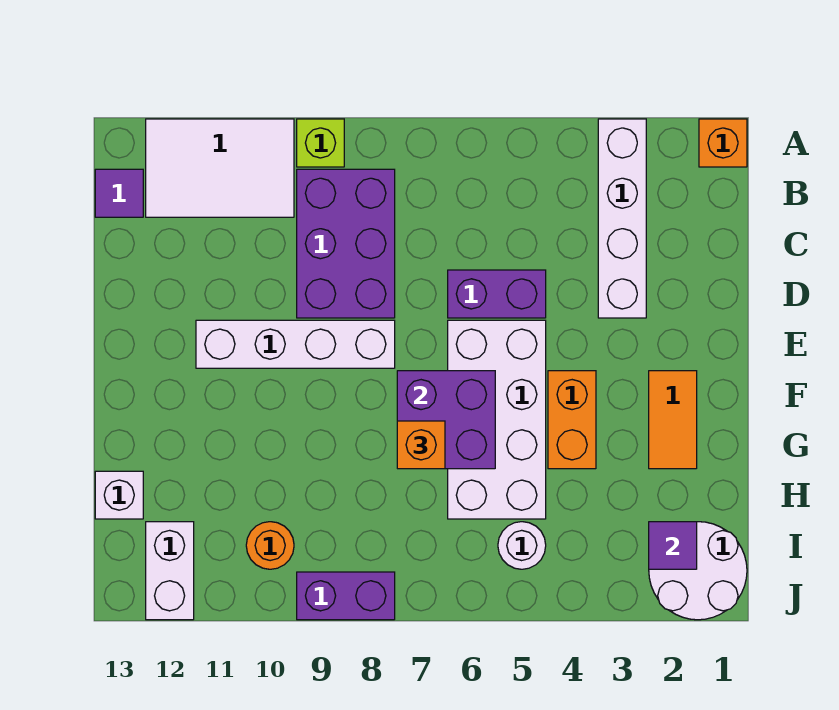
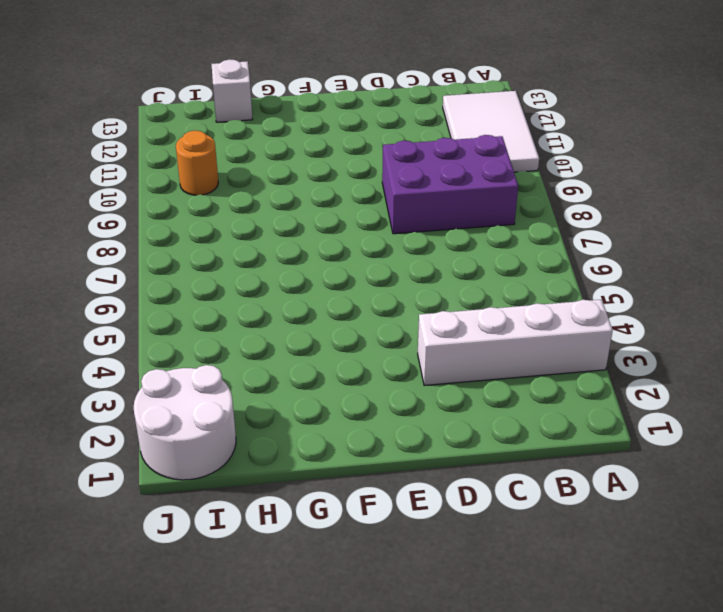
none -> orange 1x1 brick [699,119,747,167]
none -> lime 1x1 brick [297,119,344,167]
none -> purple 1x1 tile [95,169,143,217]

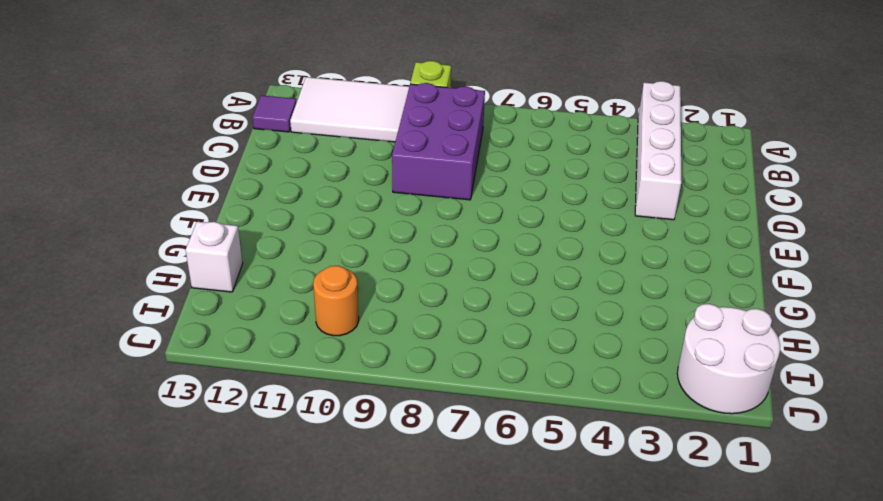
none -> orange 1x1 brick [699,119,747,167]
none -> purple 1x2 brick [448,270,546,318]
none -> white 2x4 brick [448,320,546,519]

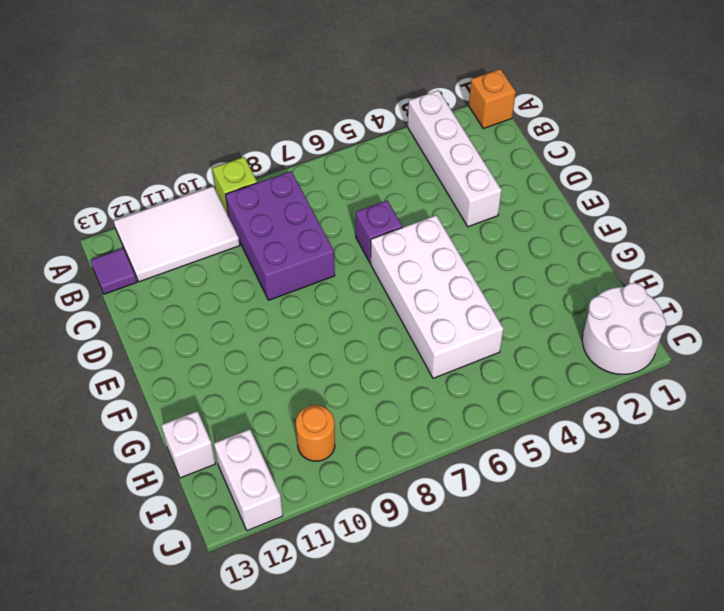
purple 1x1 brick [356,200,402,263] -> purple 1x2 brick [448,270,546,318]
none -> white 1x4 brick [196,320,395,368]
none -> orange 1x2 tile [649,371,697,469]
none -> orange 1x2 brick [548,371,596,469]

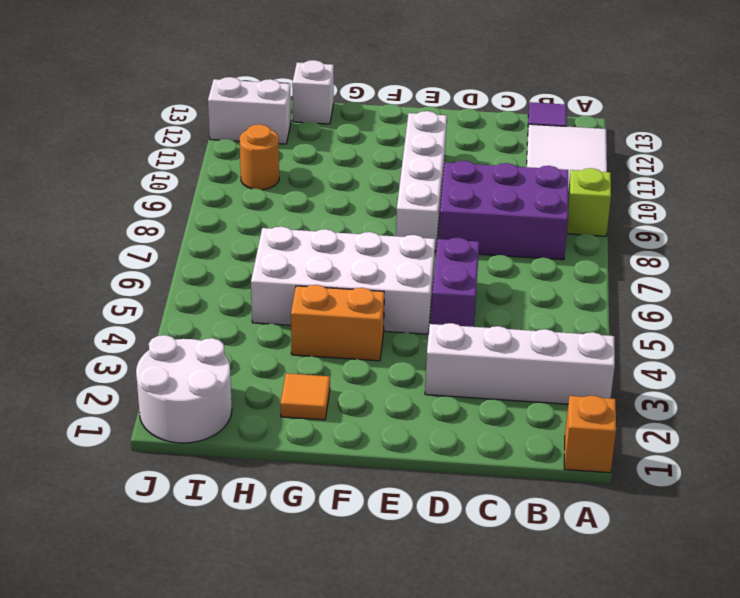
orange 1x1 tile [280,373,330,420] -> orange 1x2 tile [649,371,697,469]
none -> white 1x1 round brick [498,522,546,569]
none -> purple 1x2 brick [297,572,395,620]
none -> purple 2x2 brick [397,371,495,469]

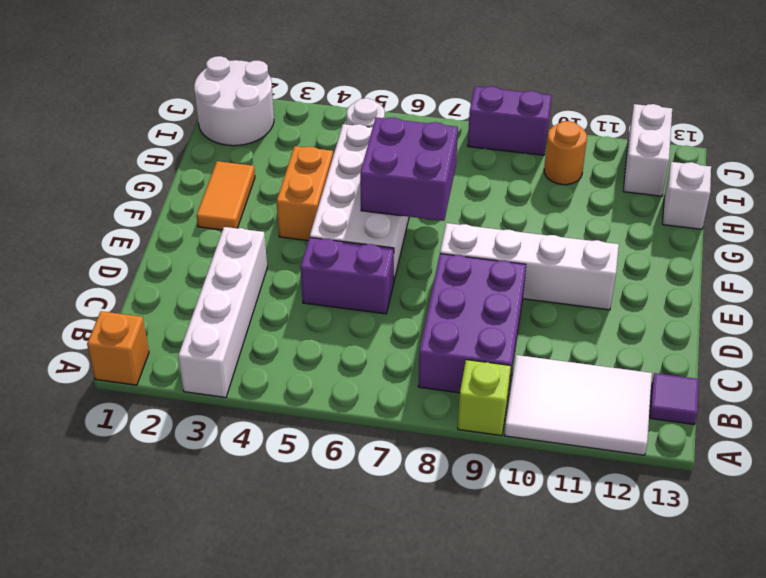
none -> purple 1x1 tile [649,522,697,569]
none -> orange 1x1 brick [397,421,445,469]

